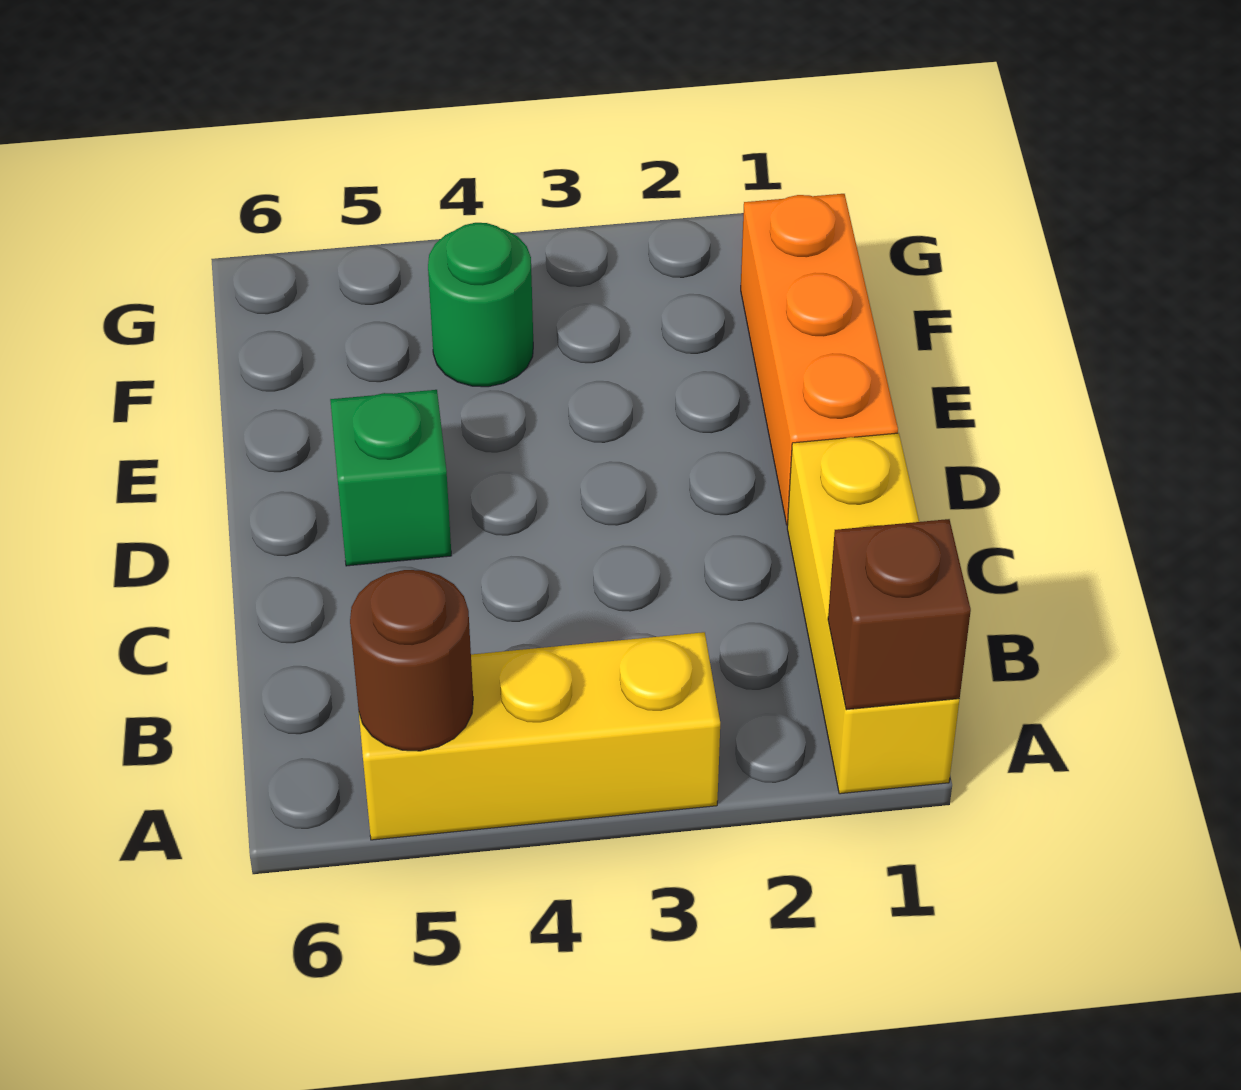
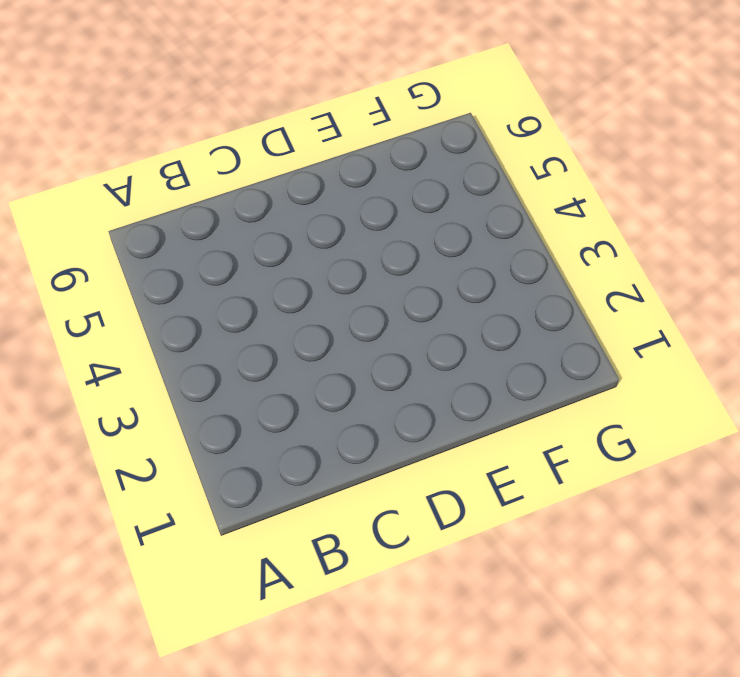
none -> yellow 1x3 brick [787,433,959,794]
none -> yellow 1x3 brick [359,632,720,840]

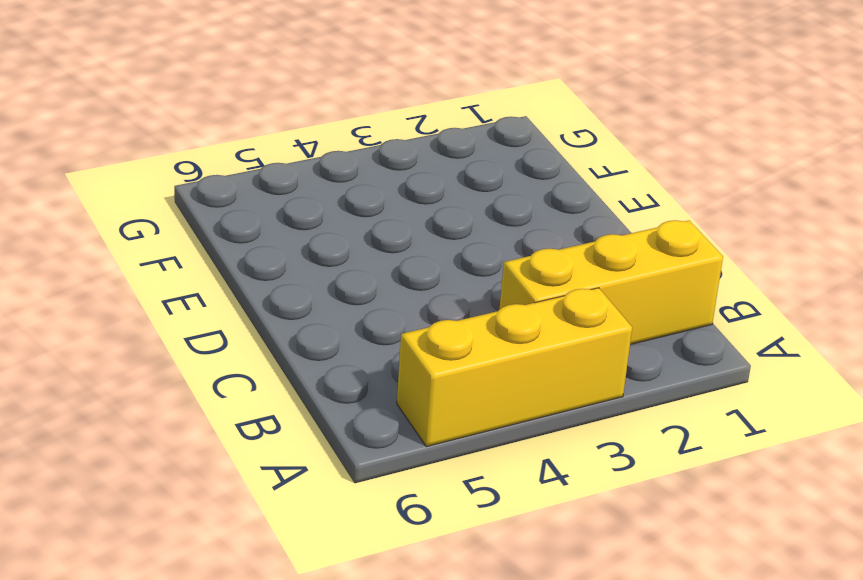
yellow 1x3 brick [500,220,723,345] -> yellow 1x3 brick turned to [787,433,959,794]
none -> orange 1x3 brick [741,194,898,525]
none -> green 1x1 brick [330,390,452,566]

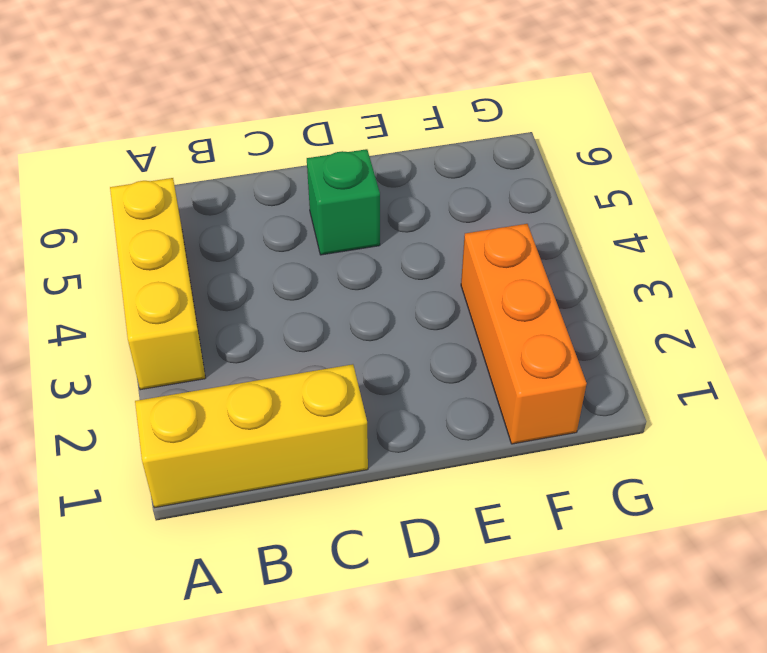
orange 1x3 brick [461,224,587,444] -> orange 1x3 brick turned to [741,194,898,525]
none -> green 1x1 round brick [428,223,533,387]
none -> brown 1x1 brick [828,519,971,710]

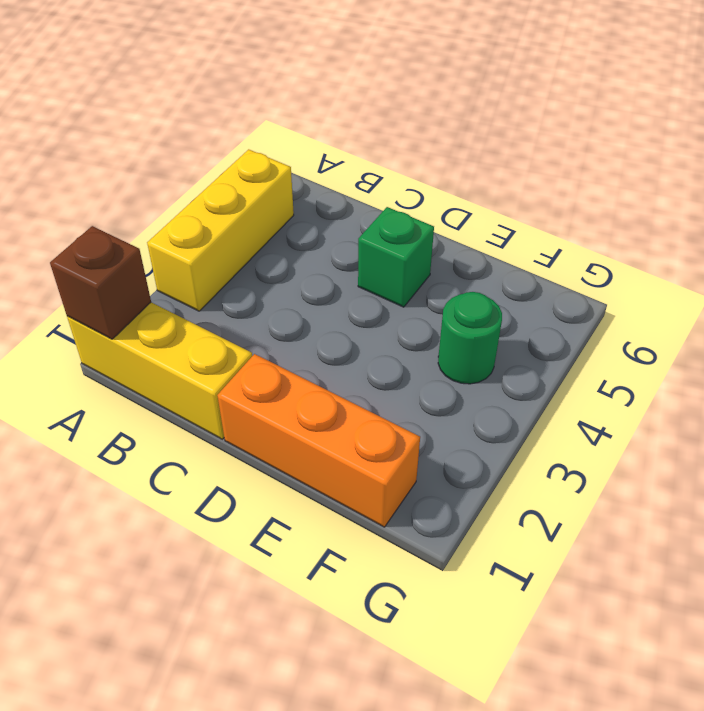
none -> brown 1x1 round brick [350,570,473,751]

